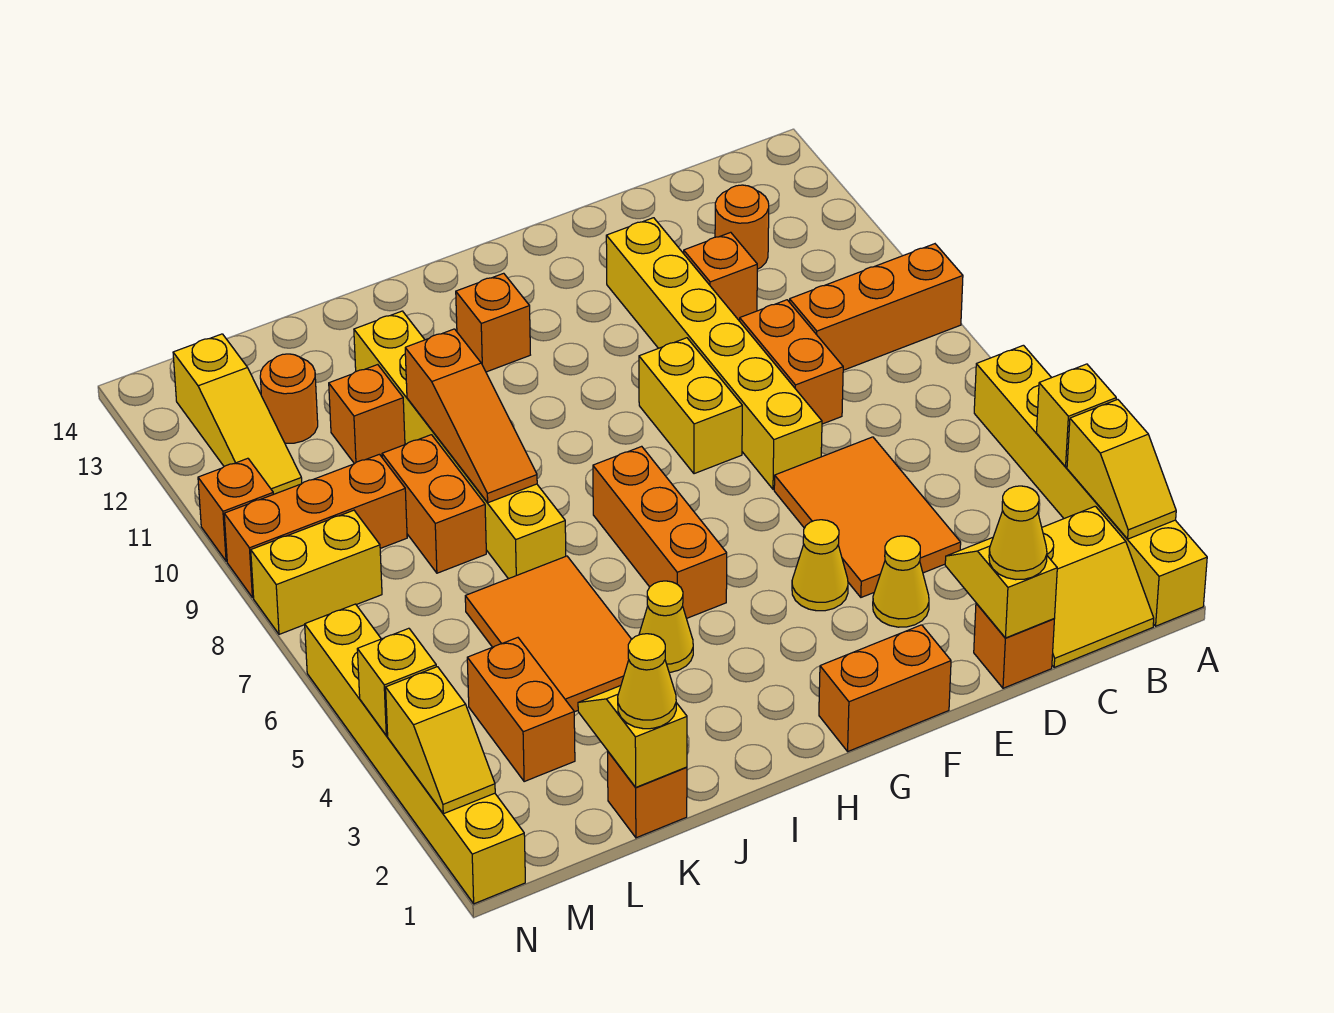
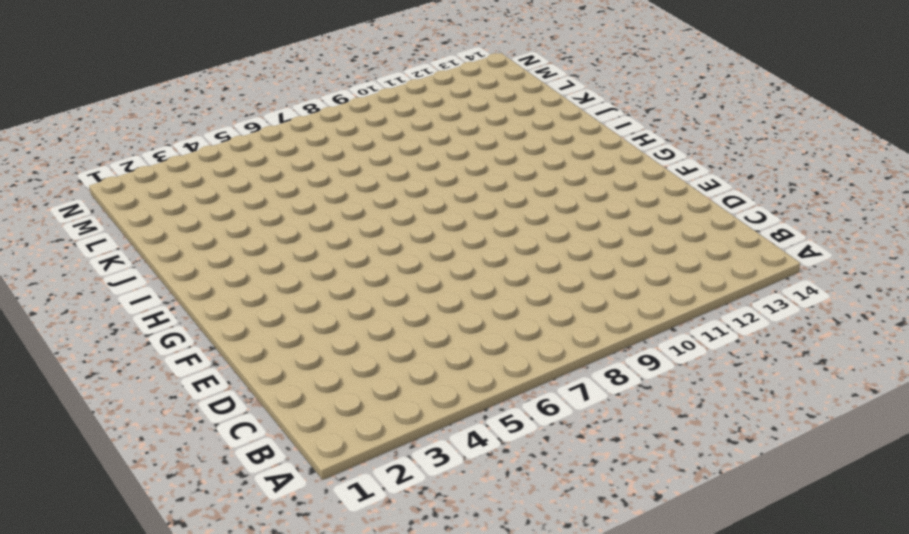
none -> yellow 1x6 brick [974,345,1207,626]
none -> orange 1x3 brick [790,244,963,370]
none -> yellow 2x2 slope [1042,506,1154,667]
none -> orange 1x1 round brick [715,185,769,269]

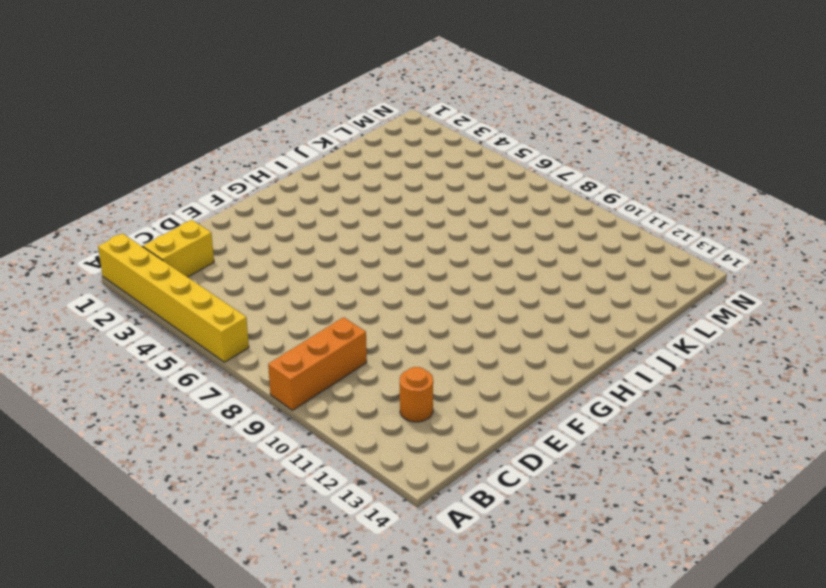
none -> orange 1x1 brick [974,603,1054,688]
none -> orange 2x3 tile [774,437,961,597]
none -> orange 1x2 brick [740,300,843,424]
none -> orange 1x1 brick [684,232,757,321]

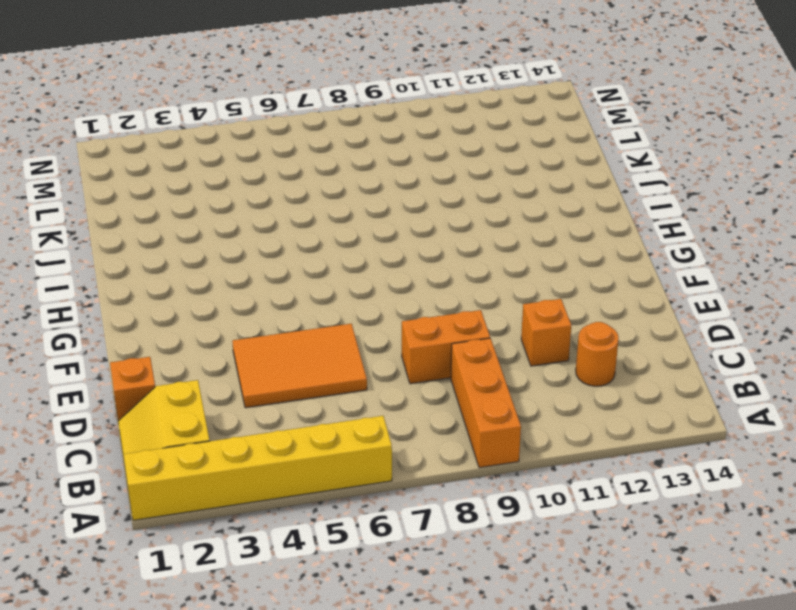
none -> yellow 1x1 cone [873,536,929,627]
none -> yellow 1x6 brick [606,218,822,489]
none -> orange 1x2 brick [819,625,951,751]
none -> yellow 1x1 cone [792,520,848,611]

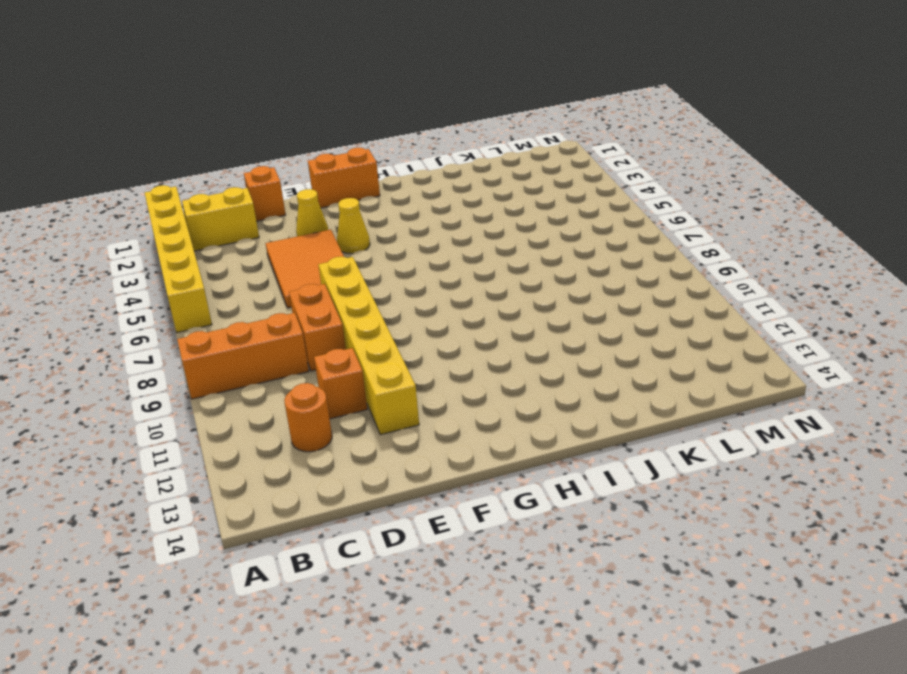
none -> yellow 1x2 brick [639,338,742,474]
none -> orange 1x3 brick [593,446,727,618]
none -> orange 1x1 brick [456,273,530,372]
none -> yellow 1x1 cone [639,581,693,672]

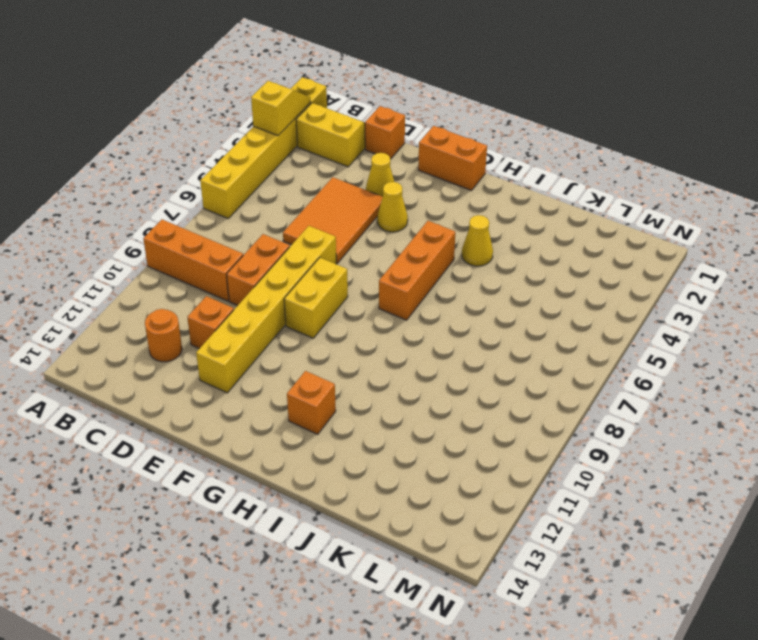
none -> orange 2x3 tile [465,556,632,712]
none -> yellow 1x6 brick [354,311,566,579]
none -> orange 1x1 brick [608,752,687,838]
none -> orange 1x2 brick [382,435,486,573]

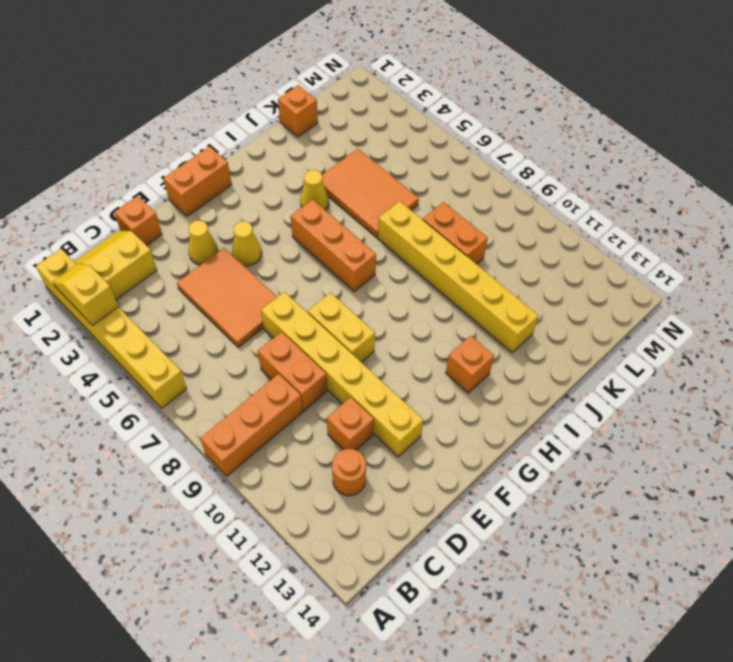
none -> orange 1x1 brick [329,365,405,464]
none -> orange 1x2 brick [467,638,575,782]
none -> orange 1x3 brick [224,454,407,598]
none -> orange 1x1 round brick [260,354,318,443]

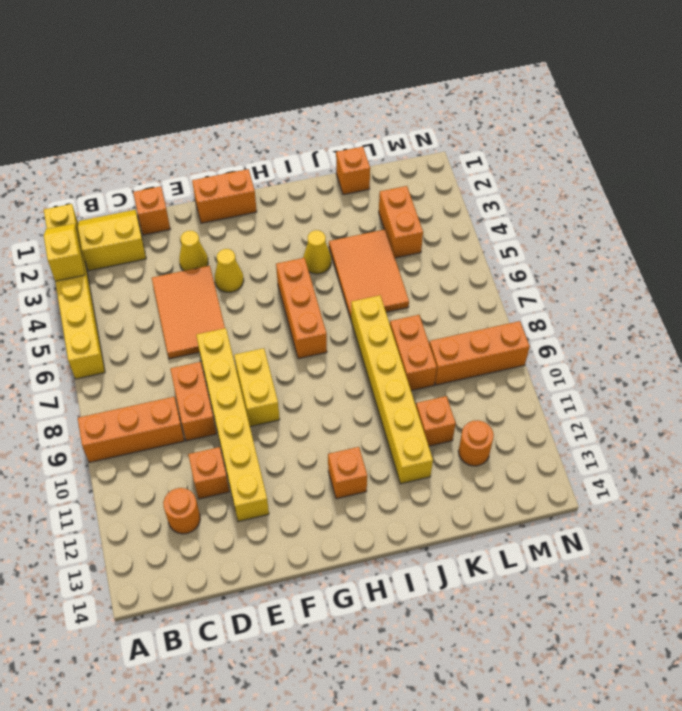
none -> yellow 1x2 brick [251,510,382,634]
none -> yellow 1x3 slope [173,334,302,494]
none -> yellow 1x6 brick [305,604,525,904]
none -> orange 1x1 brick [198,458,273,561]

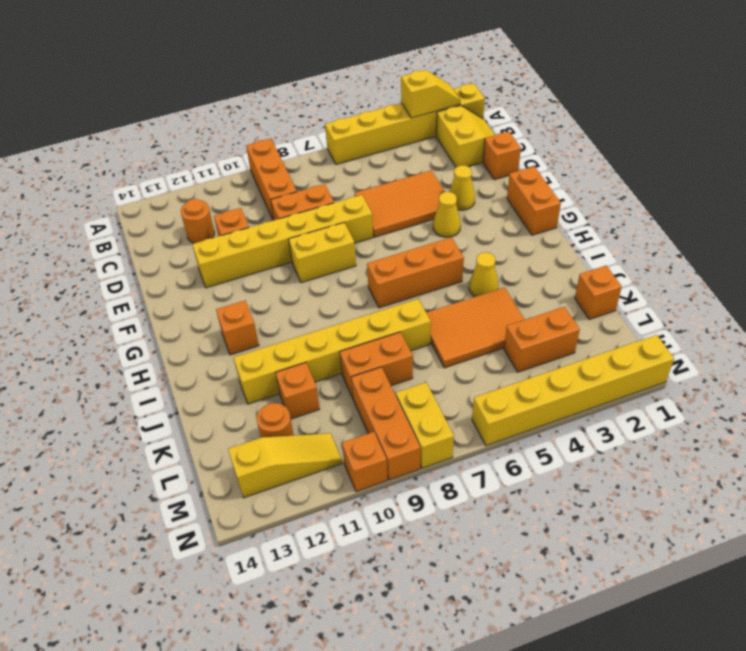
none -> yellow 1x1 brick [1037,364,1116,467]
none -> yellow 1x2 slope [945,538,1057,638]
none -> orange 1x3 slope [405,329,537,503]
none -> yellow 1x2 slope [578,686,687,787]

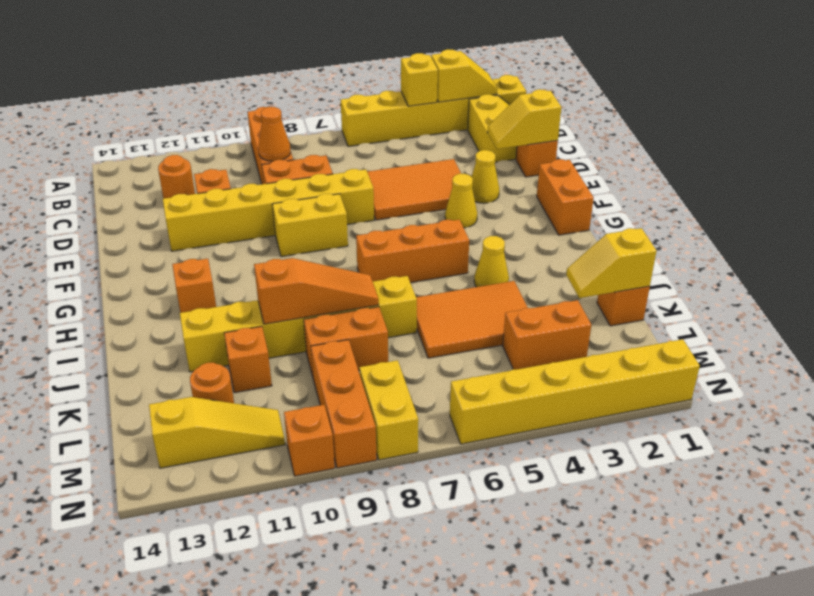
orange 1x1 cone [258,107,290,161] -> none
none -> yellow 1x2 slope [386,667,495,814]
none -> yellow 1x1 brick [357,628,436,735]
none -> yellow 1x1 cone [989,486,1047,580]
none -> yellow 1x1 cone [618,634,676,729]

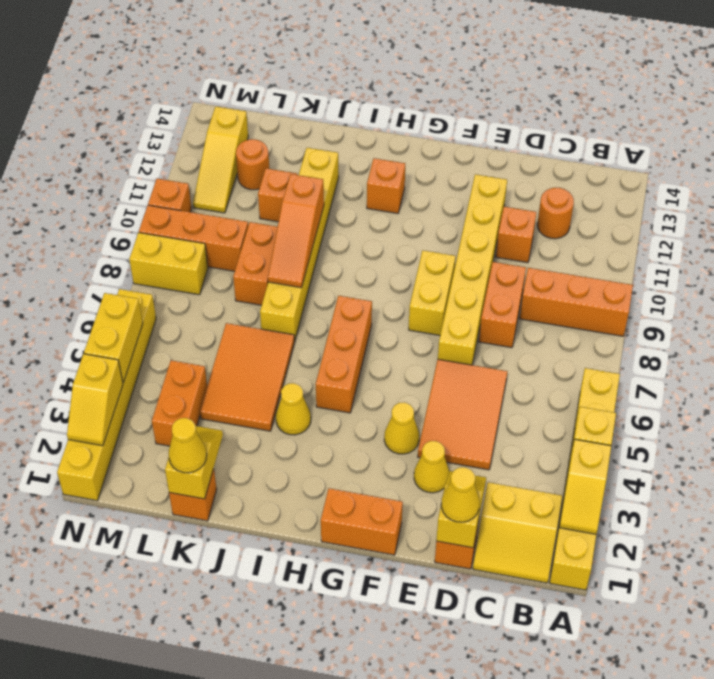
yellow 1x2 brick [84,293,143,383] -> yellow 1x1 brick [357,628,436,735]

